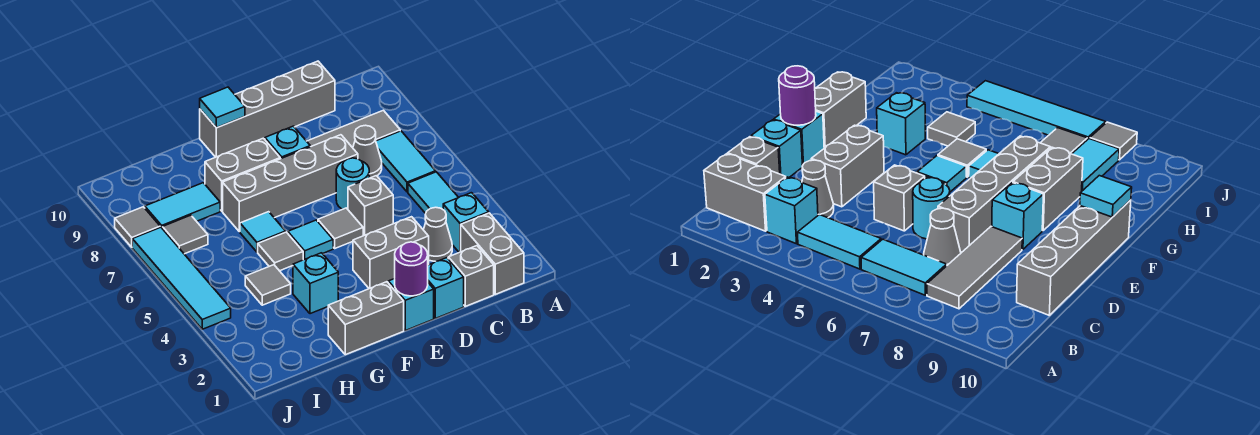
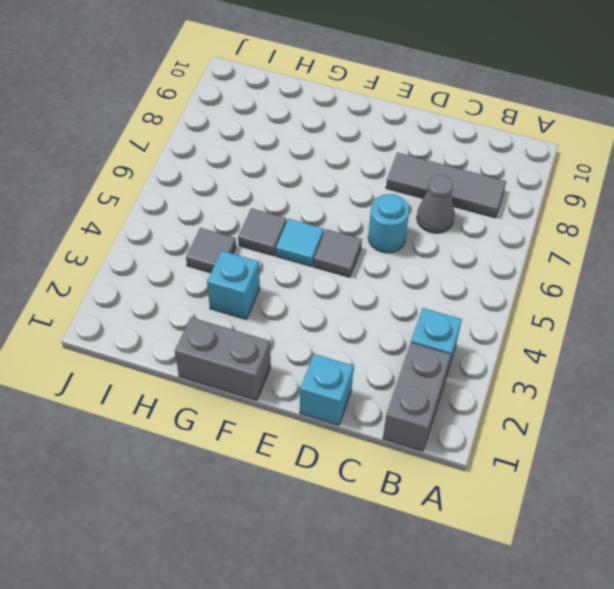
none -> cyan 1x2 tile [408,172,459,214]
none -> cyan 1x2 tile [376,131,436,192]
none -> grey 1x1 brick [448,246,494,306]
none -> grey 1x1 cone [424,207,452,261]

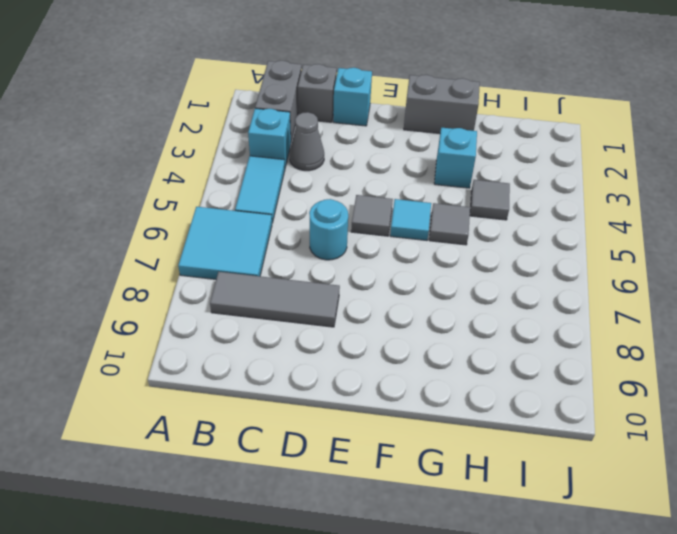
cyan 2x2 tile [178,207,272,279] -> cyan 1x2 tile [376,131,436,192]
none -> grey 1x1 cone [353,125,382,178]
none -> grey 1x4 brick [200,61,335,157]
none -> grey 1x2 brick [353,217,429,289]
none -> grey 1x1 brick [348,176,393,236]

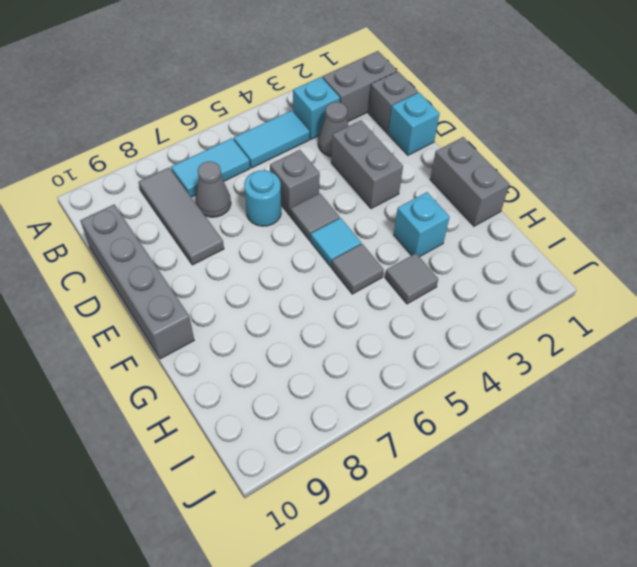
none -> grey 1x4 brick [223,135,358,232]
none -> cyan 1x1 brick [388,279,434,331]
none -> cyan 1x1 brick [265,126,310,159]
none -> grey 1x2 brick [205,138,280,211]

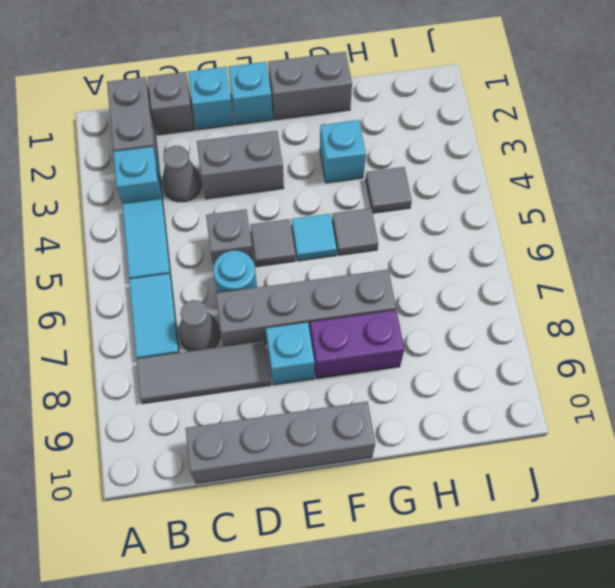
purple 1x2 brick [310,310,404,379] -> grey 1x2 brick [205,138,280,211]
none -> cyan 1x1 tile [240,212,286,252]
none -> cyan 1x2 tile [145,183,220,228]
none -> grey 1x1 tile [162,215,208,254]
none -> cyan 1x4 tile [132,227,231,329]

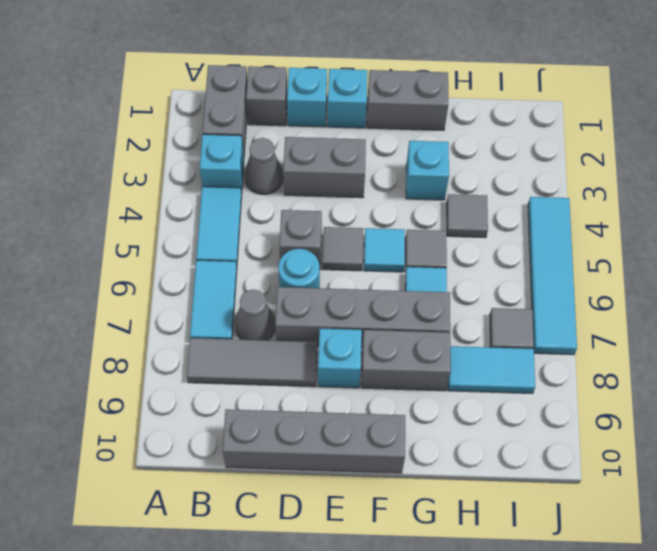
none -> grey 1x1 tile [115,207,160,247]
none -> purple 1x1 round brick [395,242,428,296]
none -> cyan 1x1 tile [200,87,245,128]

